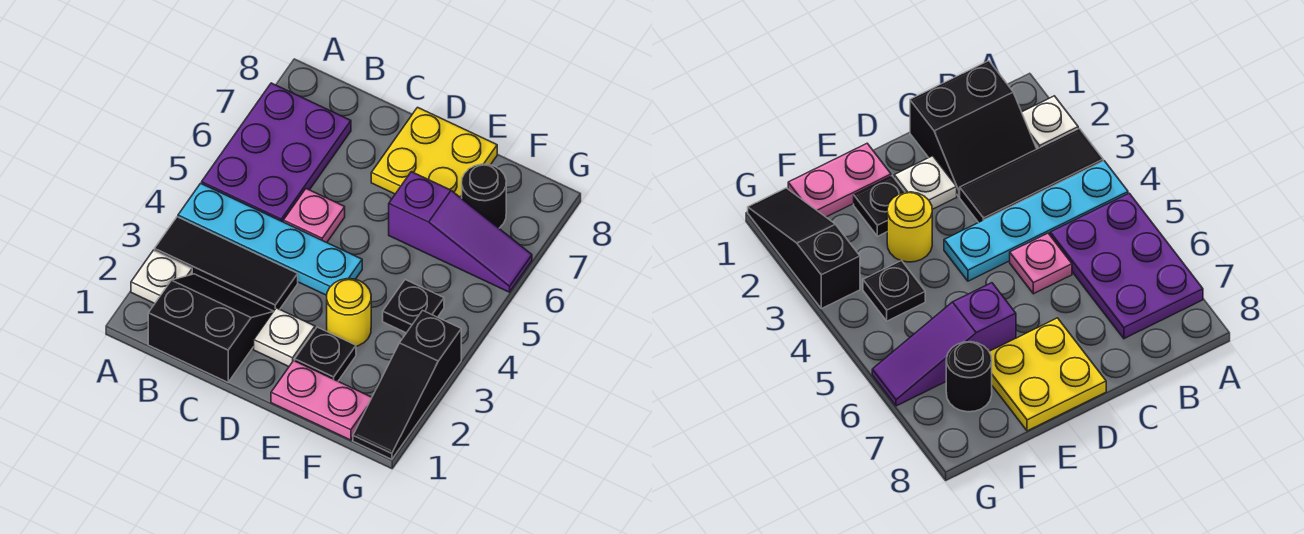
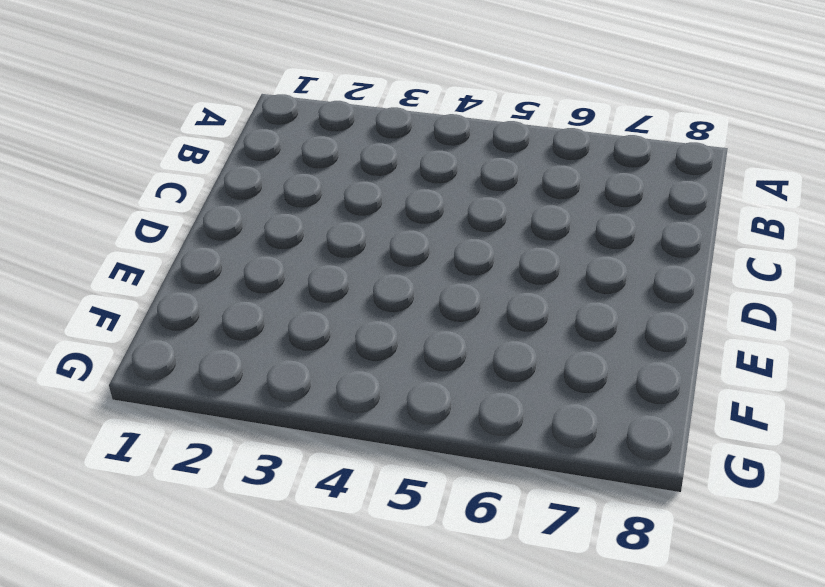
none -> white 1x1 plate [131,250,192,304]
none -> black 1x3 tile [155,217,298,311]
none -> cyan 1x4 plate [178,183,362,295]

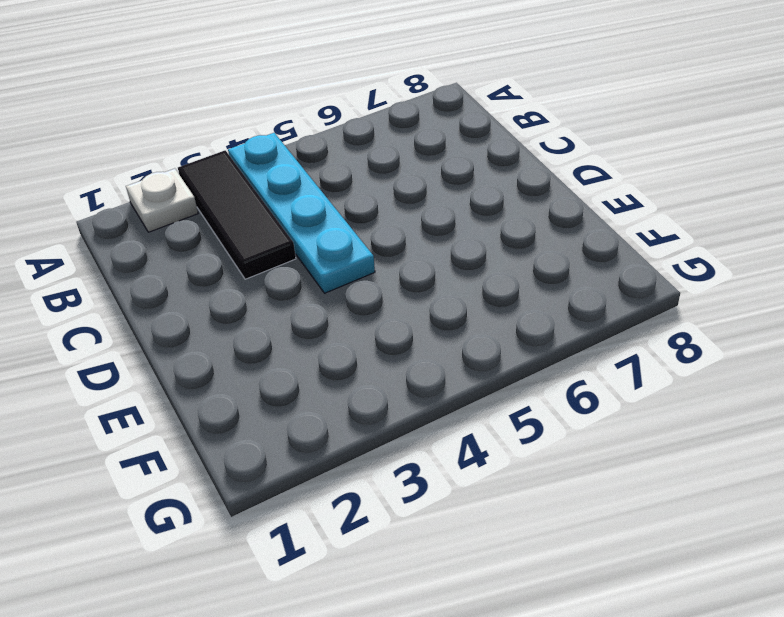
none -> purple 2x3 plate [202,83,351,222]
none -> black 2x2 slope [148,274,274,382]
none -> pink 1x1 plate [283,189,345,242]

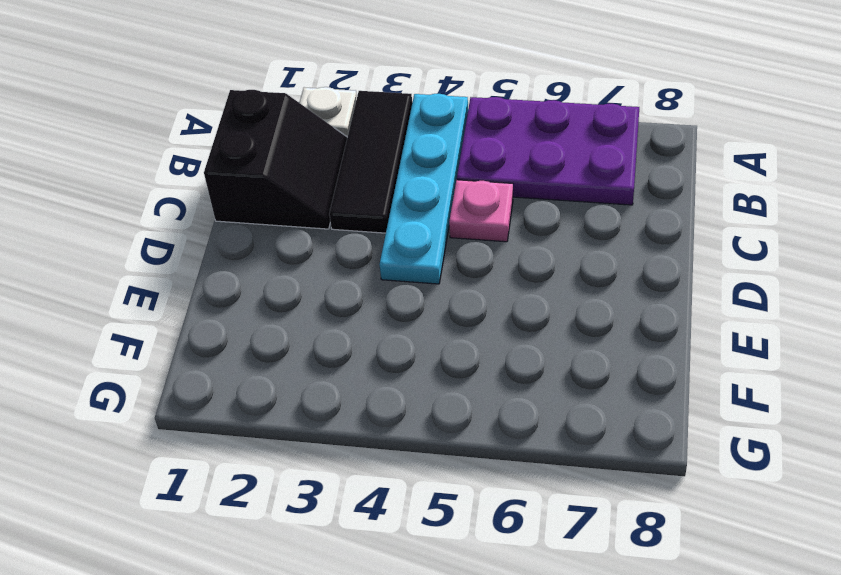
none -> white 1x1 plate [254,308,315,367]
none -> yellow 2x2 plate [371,107,497,198]
none -> pink 1x2 plate [271,361,372,440]

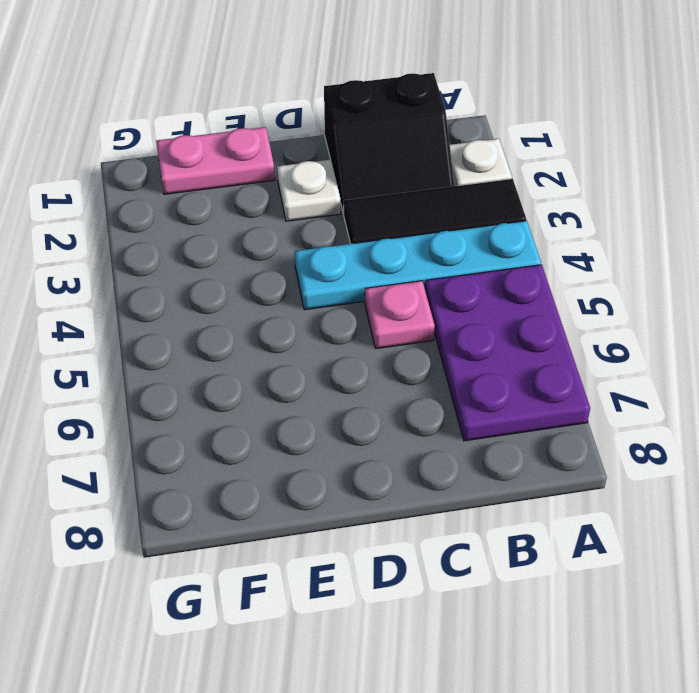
none -> yellow 2x2 plate [371,107,497,198]
none -> black 1x1 plate [295,327,356,381]
none -> yellow 1x1 round brick [327,279,371,346]

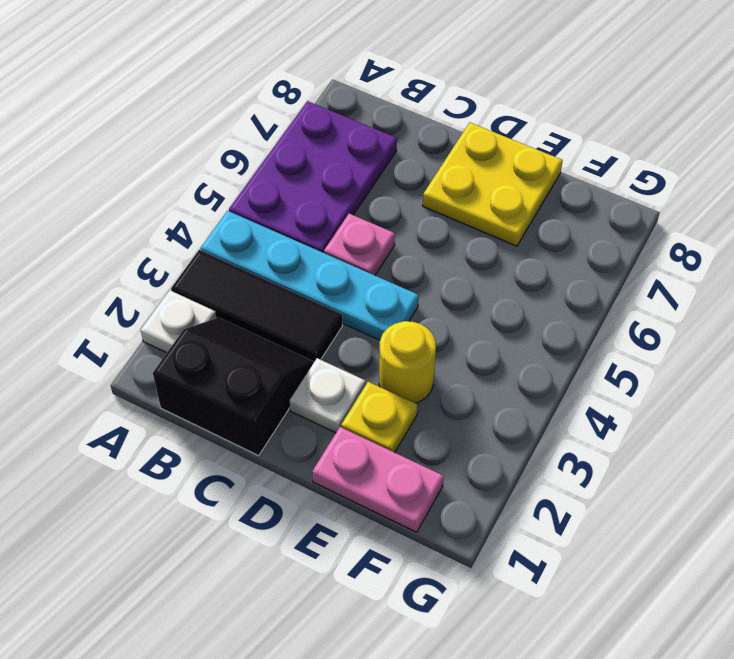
yellow 1x1 plate [341,382,417,453] -> black 1x1 plate [295,327,356,381]
none -> purple 1x3 slope [389,172,532,292]
none -> black 1x1 plate [383,280,444,333]
none -> black 1x1 round brick [462,164,506,228]

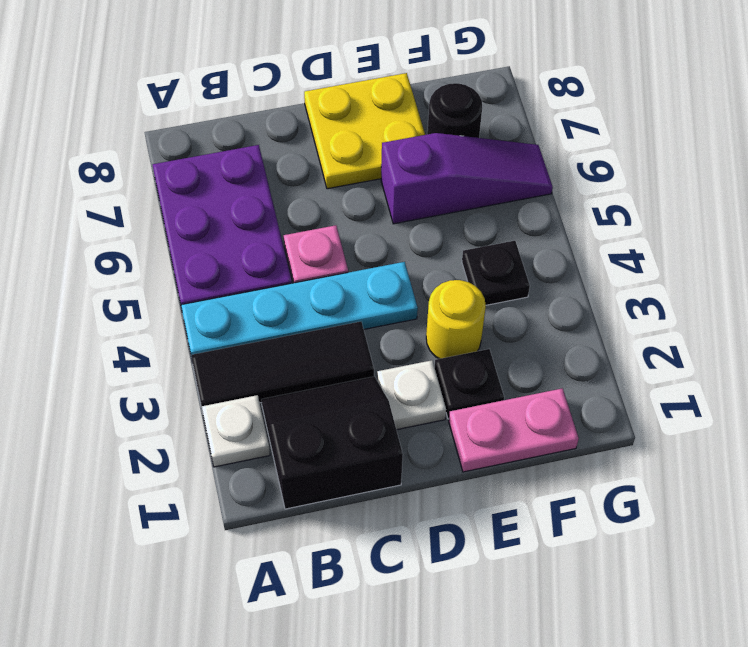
none -> black 1x3 slope [353,310,461,459]

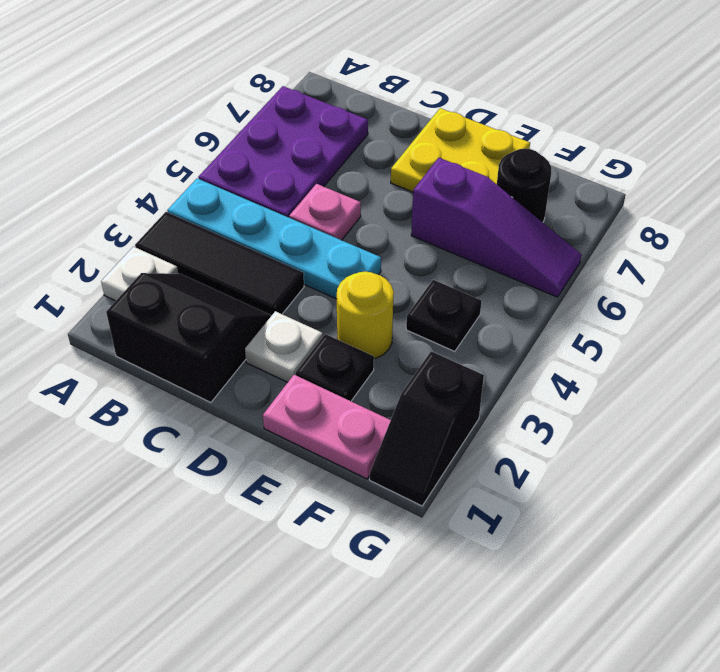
black 1x2 slope [370,351,484,506] -> black 1x3 slope [353,310,461,459]

